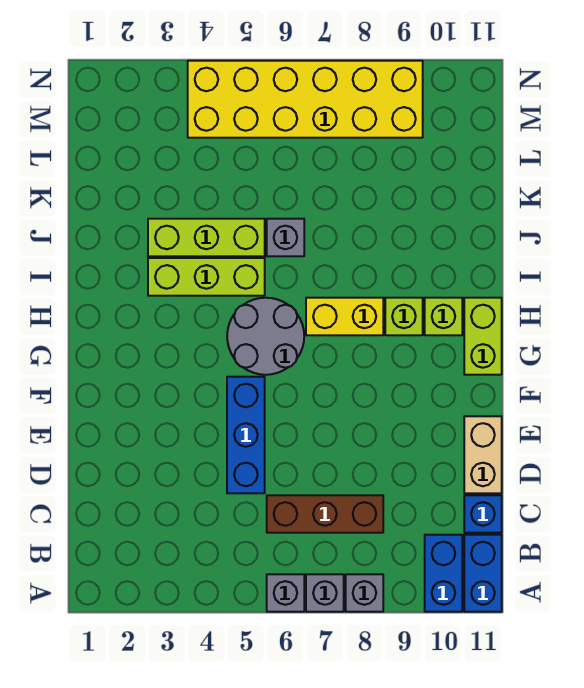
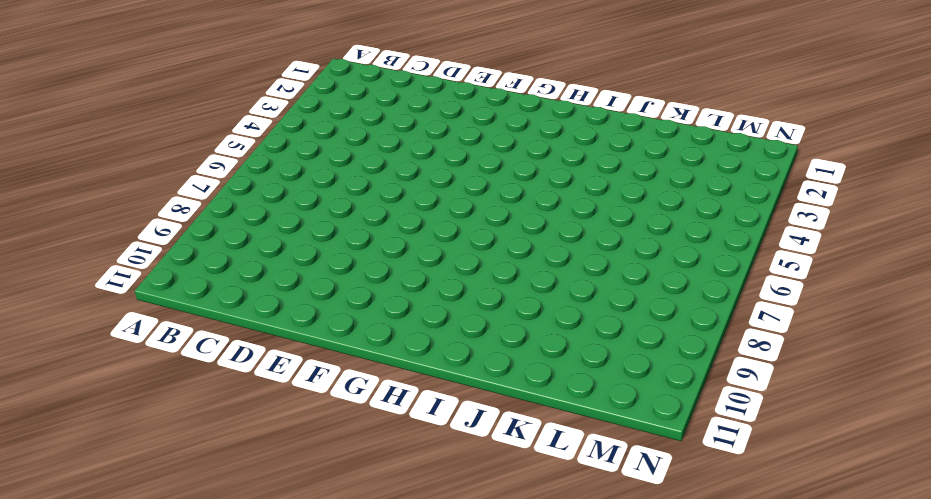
none -> grey 1x1 brick [267,574,304,612]
none -> grey 1x1 brick [306,574,344,612]
none -> grey 1x1 brick [346,574,383,612]

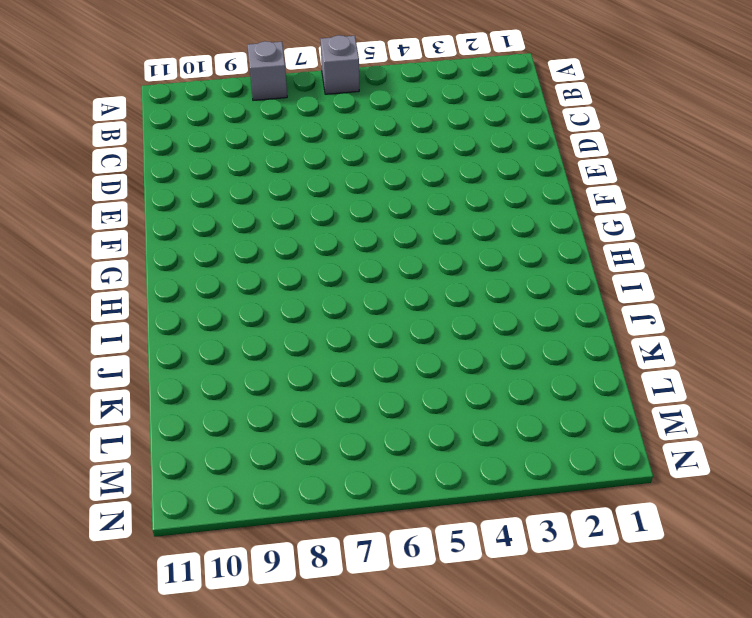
none -> grey 1x1 brick [306,574,344,612]
none -> blue 1x2 brick [425,535,462,612]
none -> blue 1x2 brick [464,535,502,612]

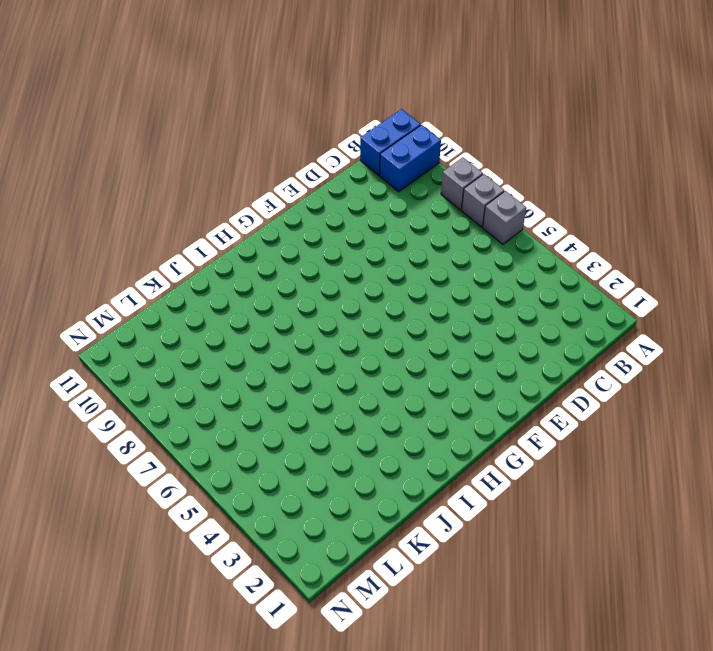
none -> brown 1x3 brick [267,495,383,533]
none -> blue 1x1 brick [464,495,502,533]
none -> blue 1x3 brick [227,377,265,493]

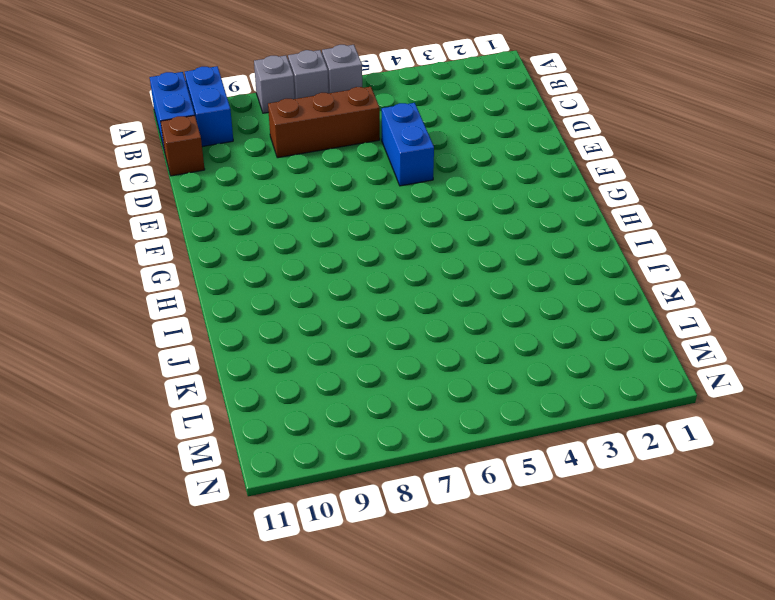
brown 1x1 brick [161,115,205,176] -> blue 1x1 brick [464,495,502,533]
blue 1x2 brick [382,103,434,186] -> blue 1x3 brick [227,377,265,493]
none -> tan 1x2 brick [464,416,502,493]
none -> grey 2x2 round brick [227,298,304,375]
none -> lime 1x2 brick [464,298,502,375]

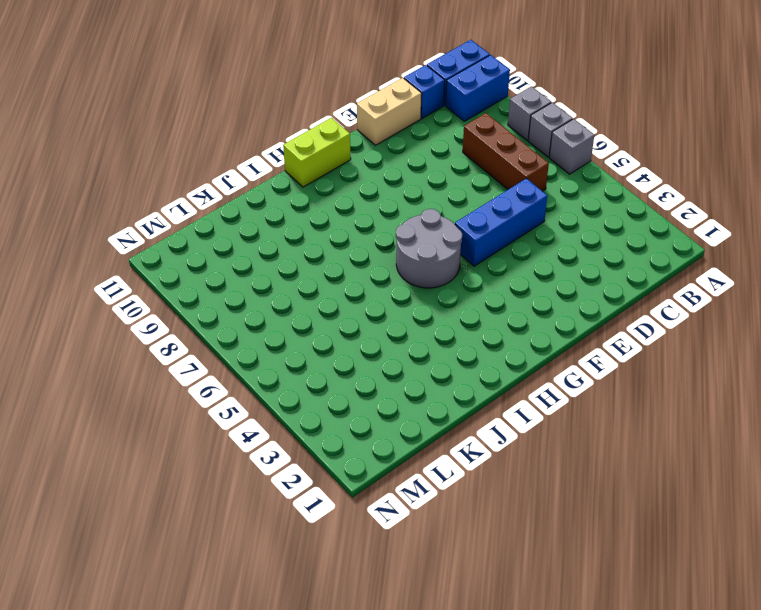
none -> yellow 1x2 brick [306,298,383,335]
none -> lime 1x1 brick [385,298,423,335]
none -> lime 1x1 brick [425,298,462,335]

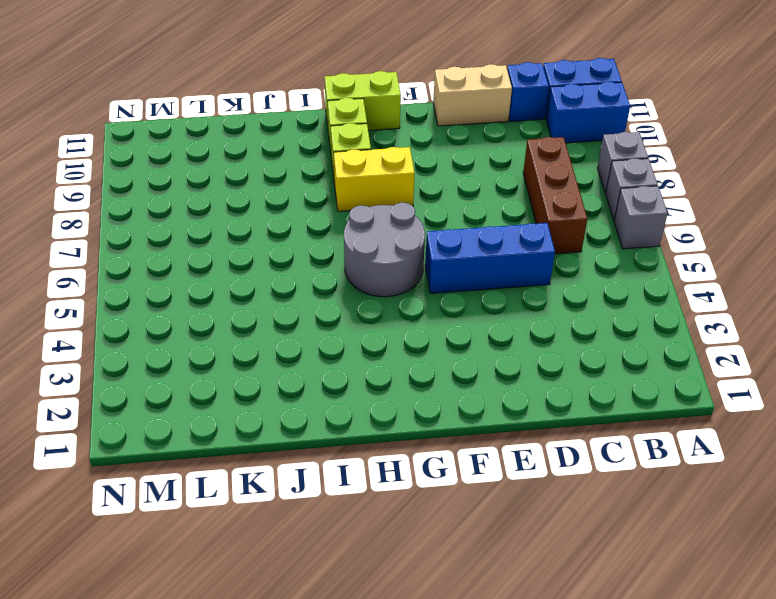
yellow 1x2 brick [334,147,414,211] -> yellow 1x2 brick turned to [306,298,383,335]
none -> lime 1x3 brick [148,258,265,296]
none -> lime 1x3 brick [148,219,265,256]
none -> grey 1x1 brick [267,219,304,256]

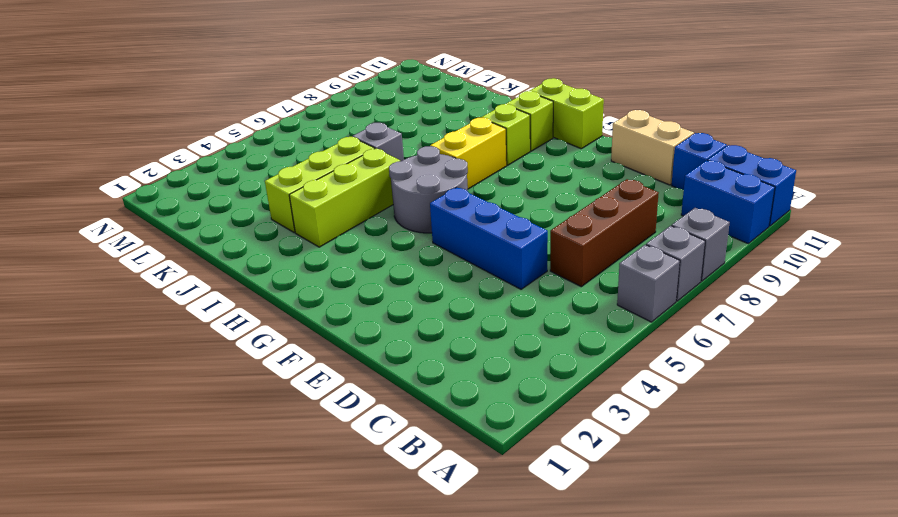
none -> yellow 2x6 brick [188,61,423,138]

